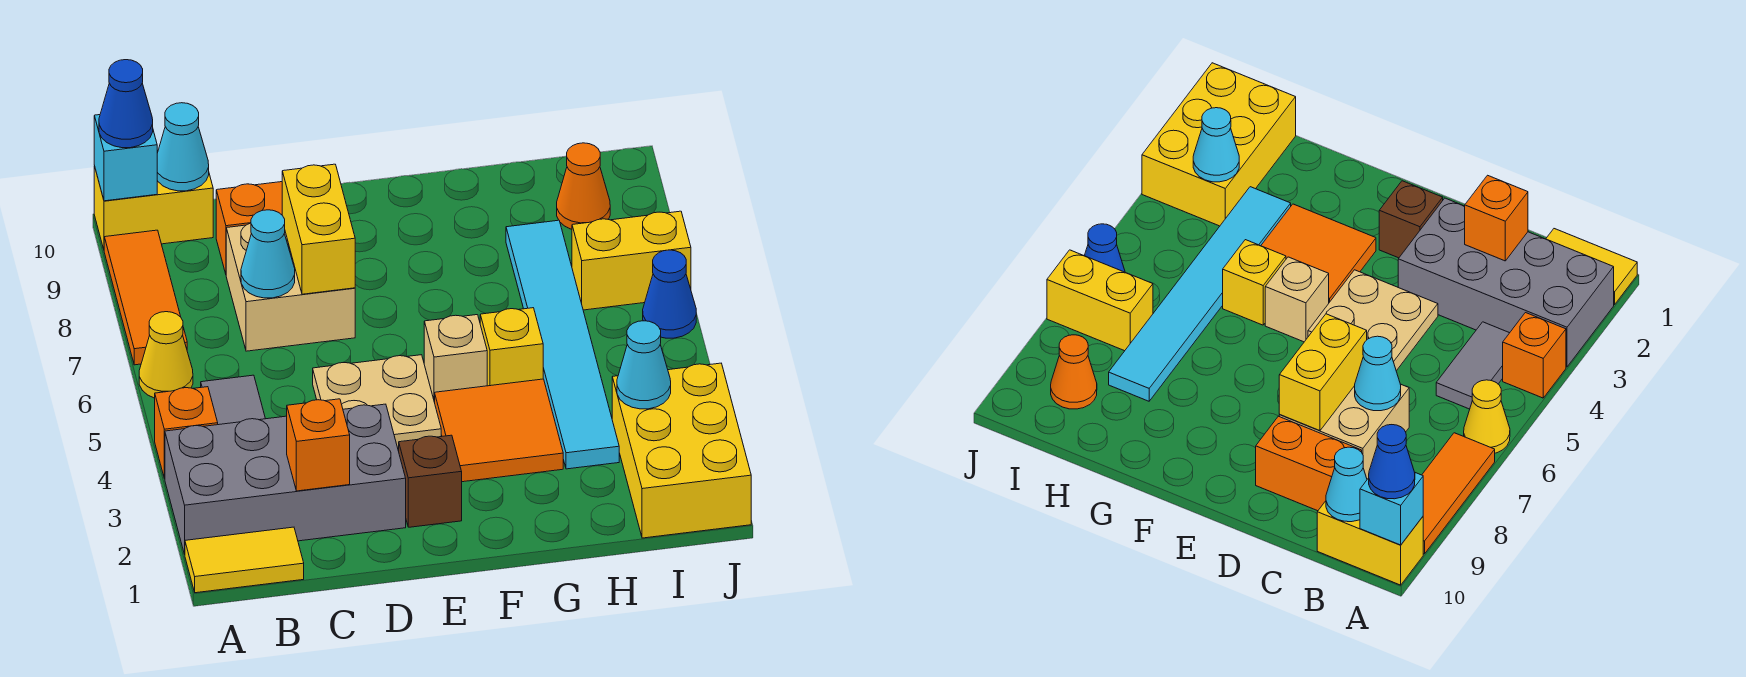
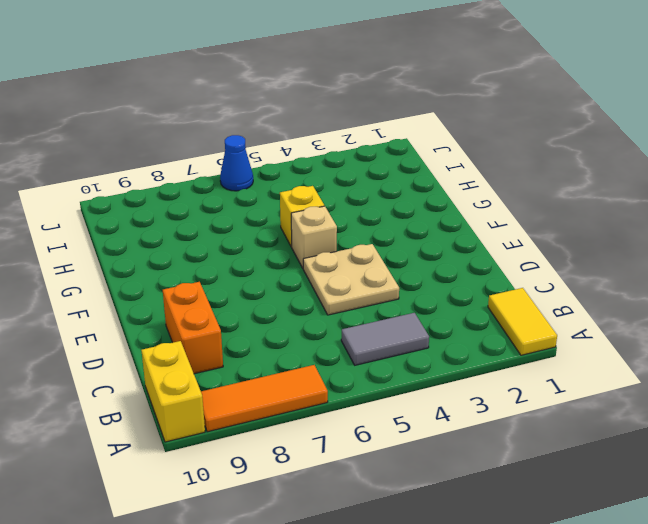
none -> grey 2x4 brick [165,404,406,554]
none -> orange 1x1 brick [155,387,218,479]
none -> yellow 1x1 cone [139,312,193,398]

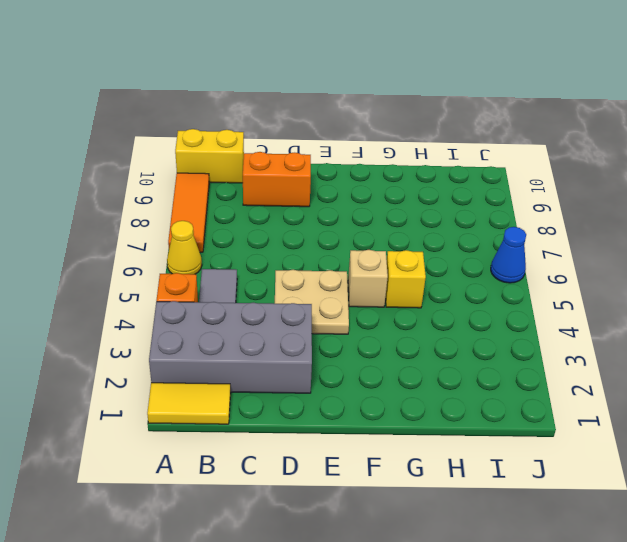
none -> tan 2x2 brick [226,223,355,351]
none -> brown 1x1 brick [398,435,462,527]
none -> orange 2x2 tile [435,379,563,482]

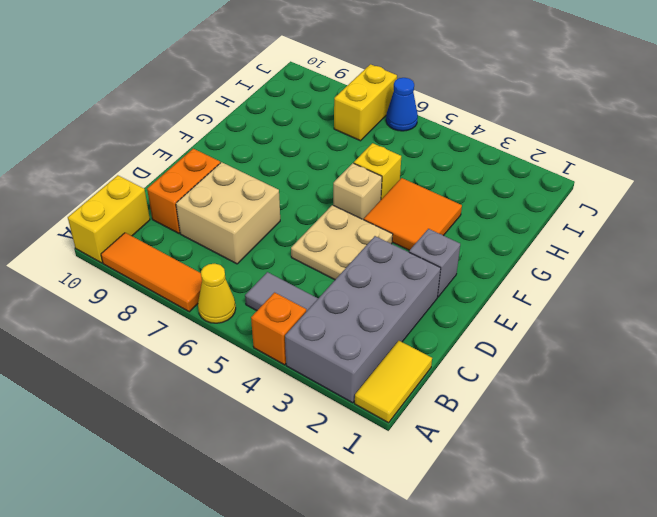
grey 1x1 brick [409,229,460,297] -> brown 1x1 brick [398,435,462,527]
none -> cyan 1x6 tile [506,220,619,469]
none -> yellow 2x3 brick [612,363,751,538]
none -> orange 1x1 cone [557,143,610,229]

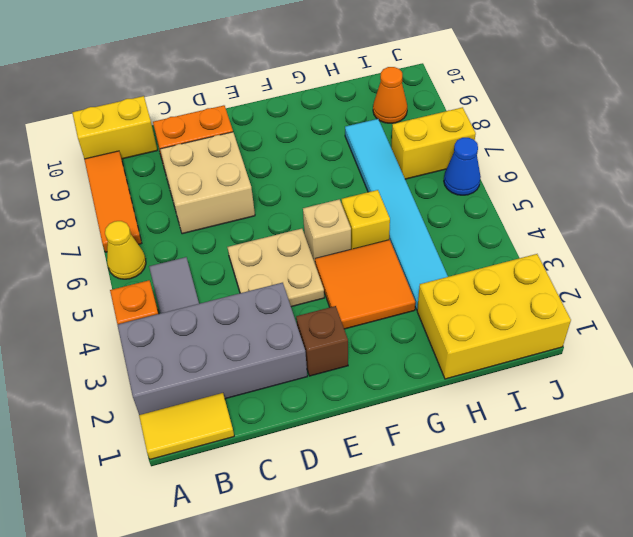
yellow 2x3 brick [417,254,571,379] -> yellow 2x3 brick turned to [612,363,751,538]
none -> cyan 1x1 brick [94,115,157,201]
none -> cyan 1x1 cone [157,103,209,191]
none -> orange 1x1 brick [287,399,350,491]

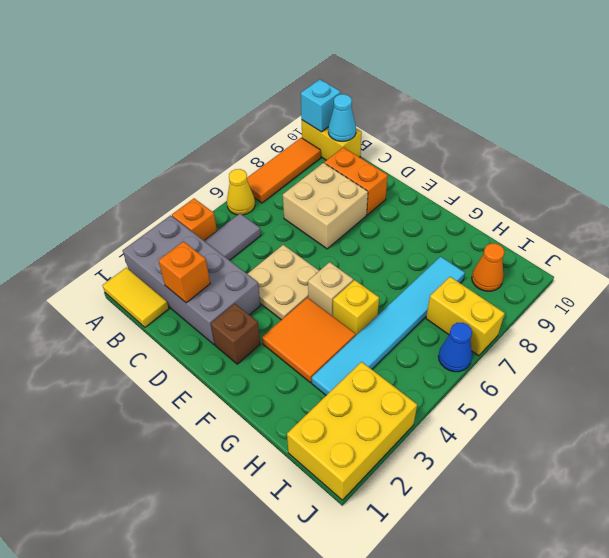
none -> cyan 1x1 cone [241,210,295,298]
none -> yellow 1x2 brick [282,164,355,294]
none -> cyan 1x1 cone [617,321,671,409]

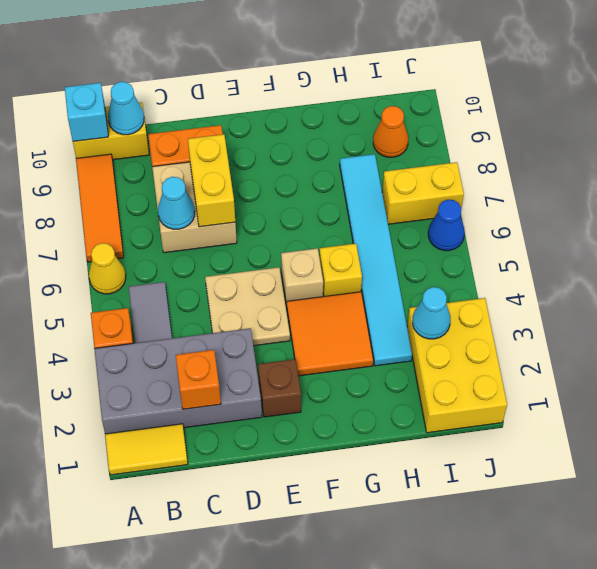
none -> blue 1x1 cone [99,60,153,148]

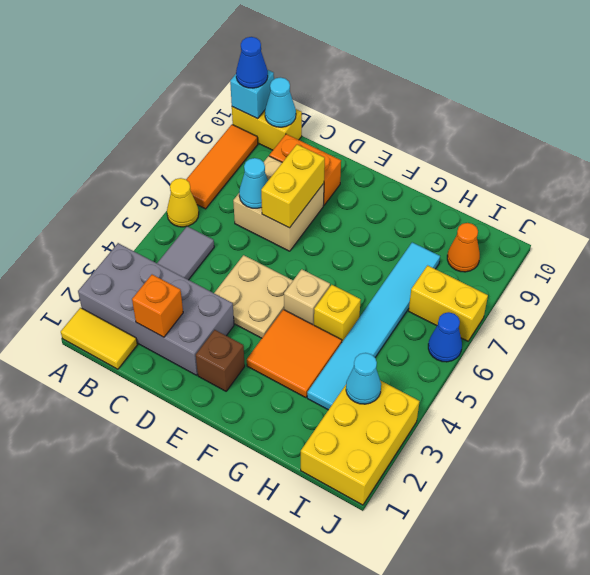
none -> orange 1x1 brick [155,387,218,479]

